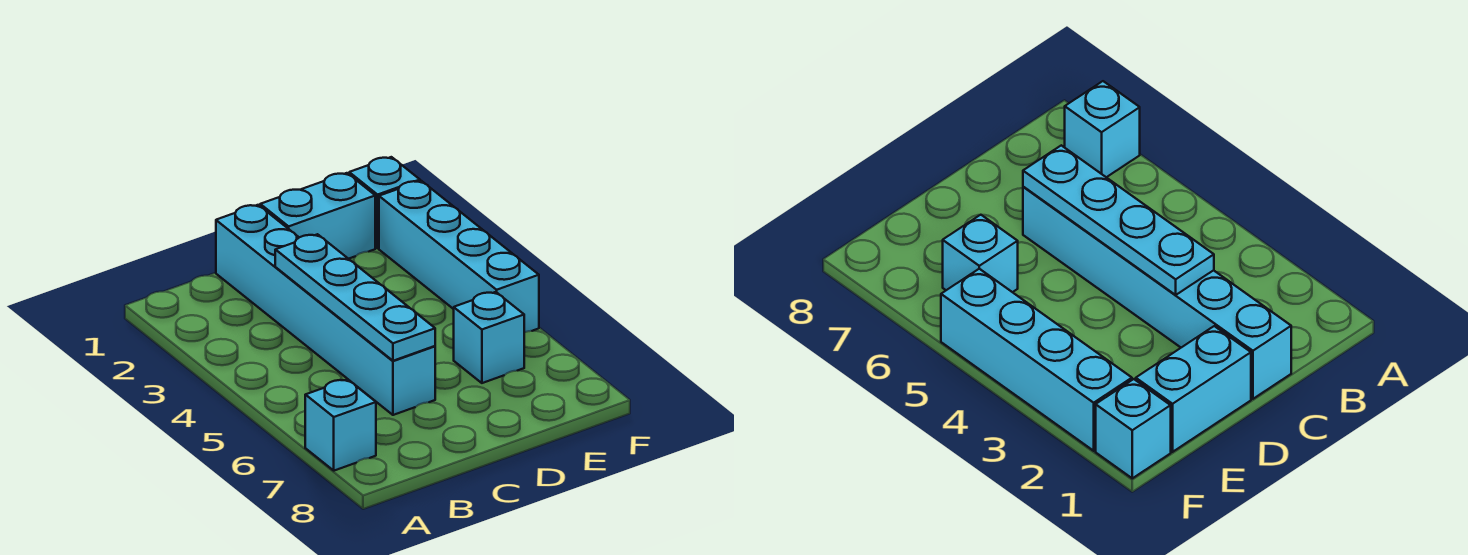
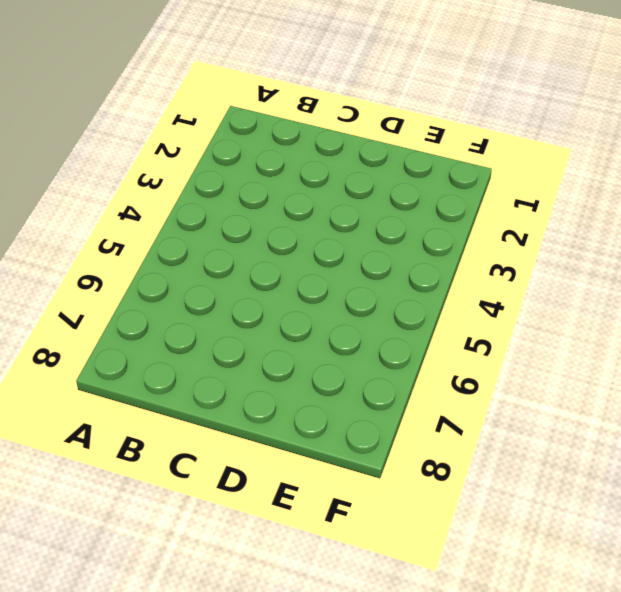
none -> cyan 1x1 brick [305,379,376,471]
none -> cyan 1x6 brick [216,205,435,415]

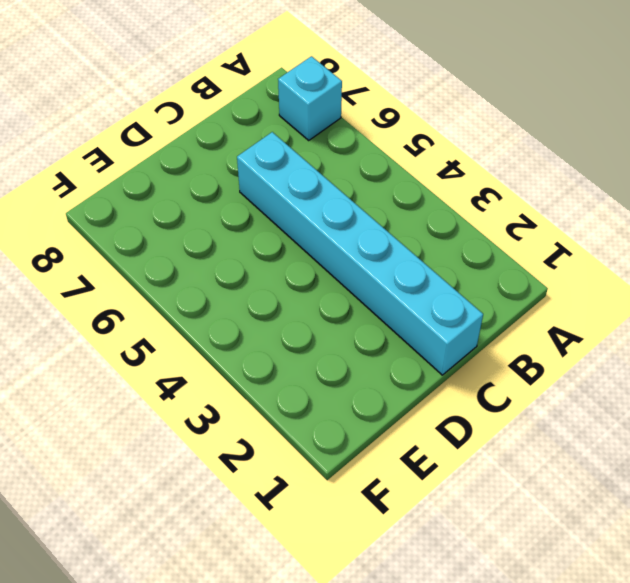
none -> cyan 1x2 brick [260,173,375,259]
none -> cyan 1x1 brick [454,292,524,383]

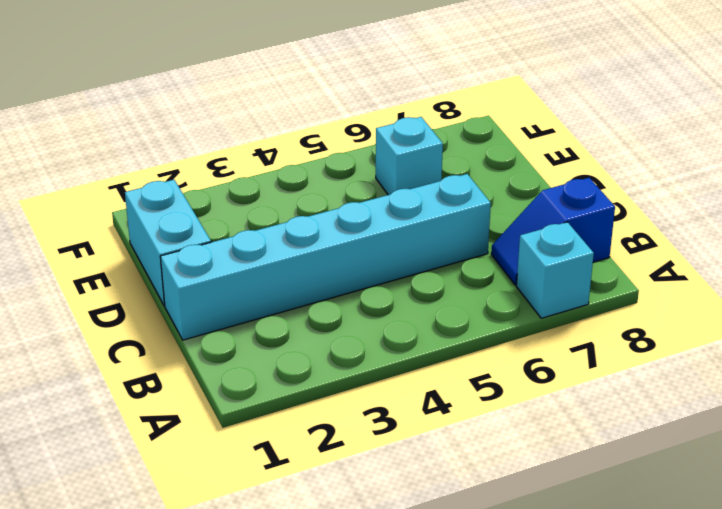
blue 1x2 slope [491,178,615,285] -> none
none -> cyan 1x1 brick [349,157,420,248]
none -> cyan 1x4 brick [379,181,539,332]

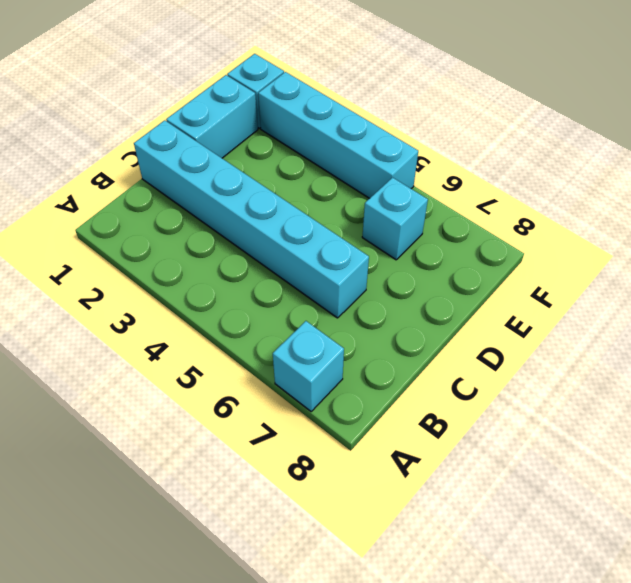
none -> cyan 1x4 plate [275,234,435,361]

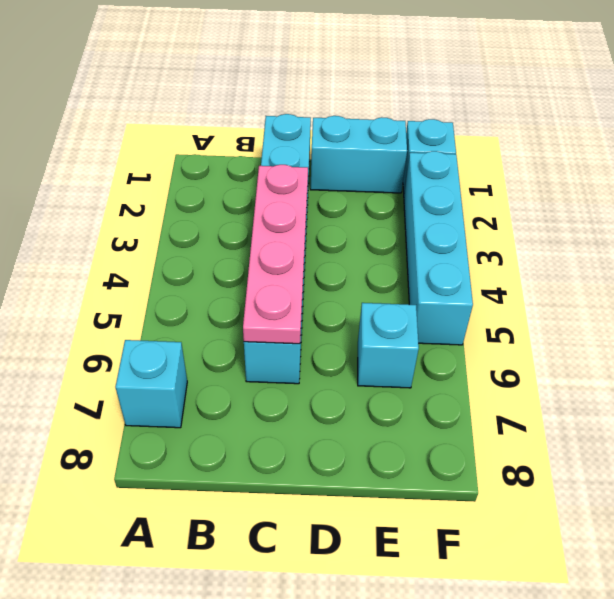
pink 1x4 plate [243,165,308,344] -> cyan 1x4 plate [275,234,435,361]

